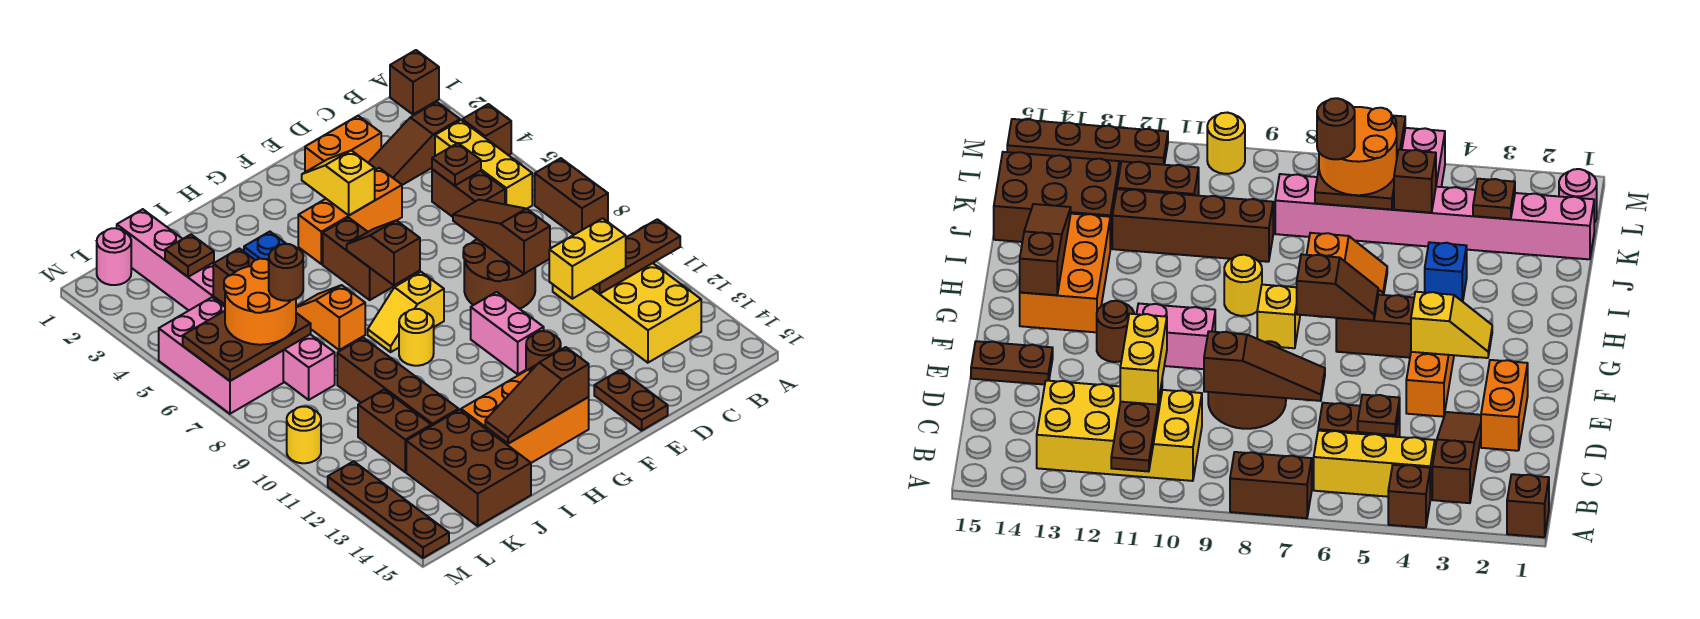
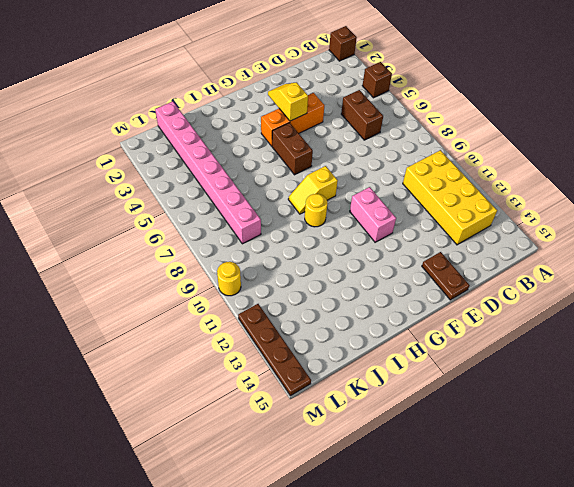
none -> brown 1x2 brick [535,158,608,235]
none -> brown 1x3 slope [368,102,460,185]
none -> yellow 1x3 brick [435,120,532,209]
none -> orange 1x2 brick [305,116,381,172]

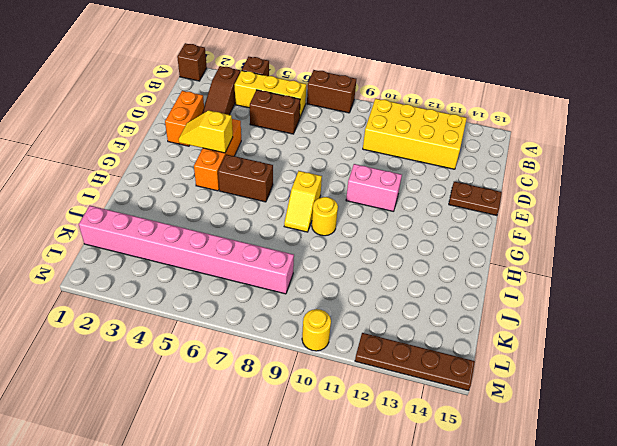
none -> brown 2x2 round brick [463,239,535,309]
none -> brown 1x1 round brick [526,331,561,371]
none -> orange 2x3 brick [461,365,589,463]
none -> blue 1x1 brick [244,232,286,260]

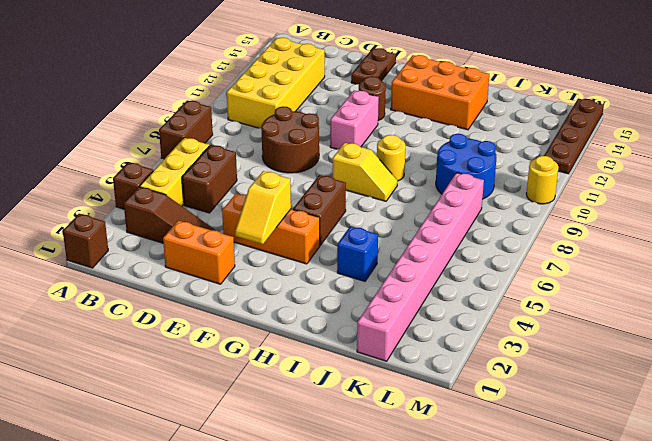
blue 2x2 round brick [436,134,497,199] -> brown 1x4 brick [337,338,459,426]
none -> orange 1x2 slope [296,285,365,350]
none -> brown 2x3 brick [406,410,531,526]
none -> brown 1x2 brick [358,390,431,472]
none -> pink 1x1 round brick [97,228,131,285]

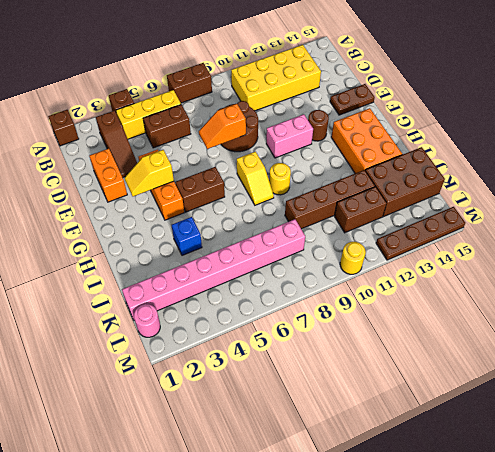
orange 1x2 slope [199,104,246,149] -> orange 1x2 slope moved to [296,285,365,350]
none -> pink 2x3 brick [159,297,283,414]
none -> brown 1x3 plate [592,219,680,294]
none -> brown 1x1 plate [432,143,481,186]
none -> brown 1x3 slope [453,200,550,274]

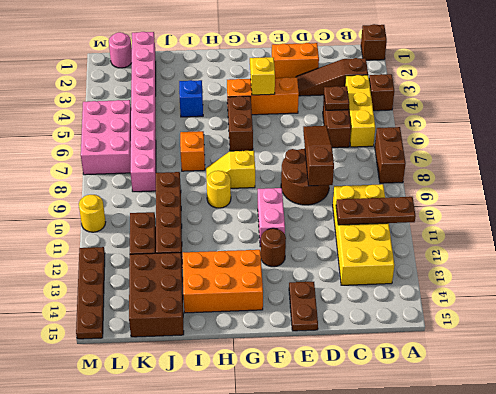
none -> brown 1x2 slope [347,220,420,285]
none -> brown 1x3 slope [485,347,589,444]
none -> brown 1x1 plate [165,235,214,277]
none -> brown 1x1 brick [213,248,255,304]

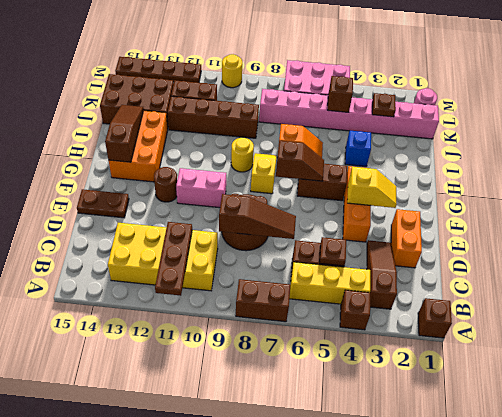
none -> brown 2x3 plate [183,311,311,381]
none -> yellow 1x2 brick [549,218,626,299]
none -> orange 2x2 round brick [224,259,296,345]
none -> brown 1x1 round brick [269,244,303,301]

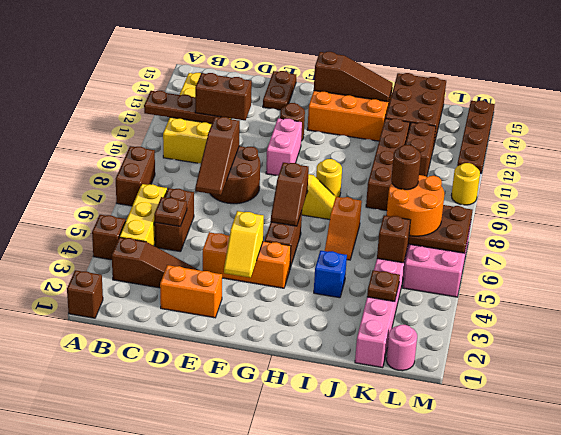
brown 1x2 brick [195,73,252,121] -> yellow 1x2 brick [549,218,626,299]

